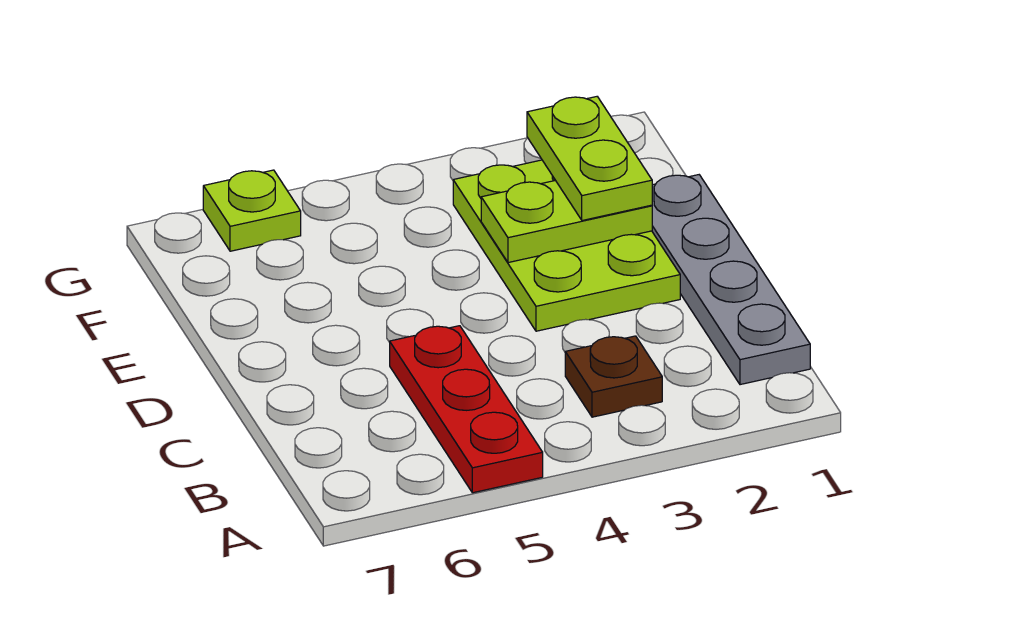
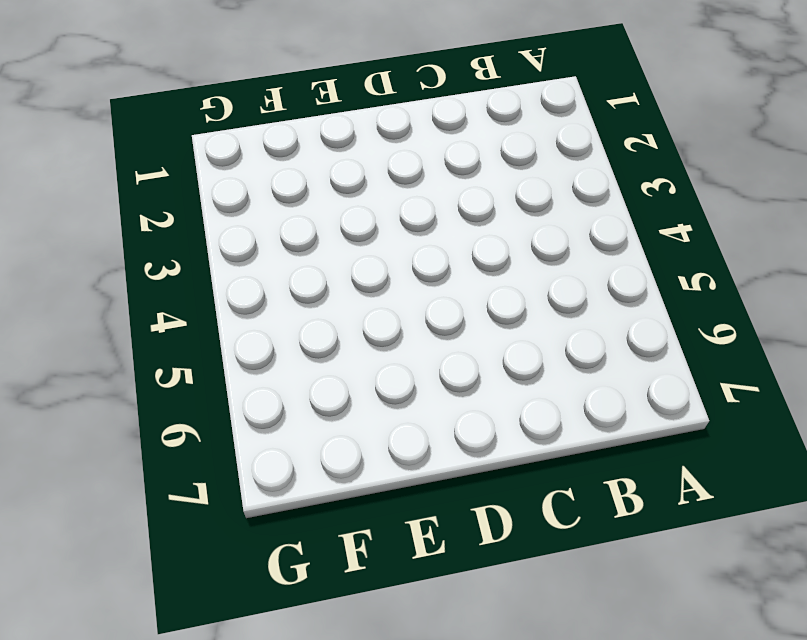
none -> red 1x3 plate [390,326,543,493]
none -> grey 1x4 plate [652,175,810,385]

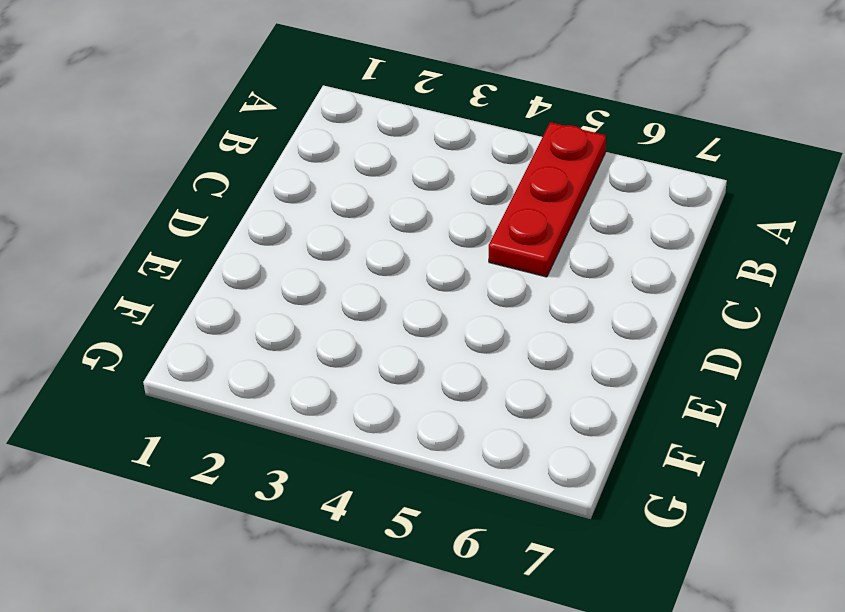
none -> grey 1x4 plate [652,175,810,385]
none -> brown 1x1 plate [565,336,662,417]

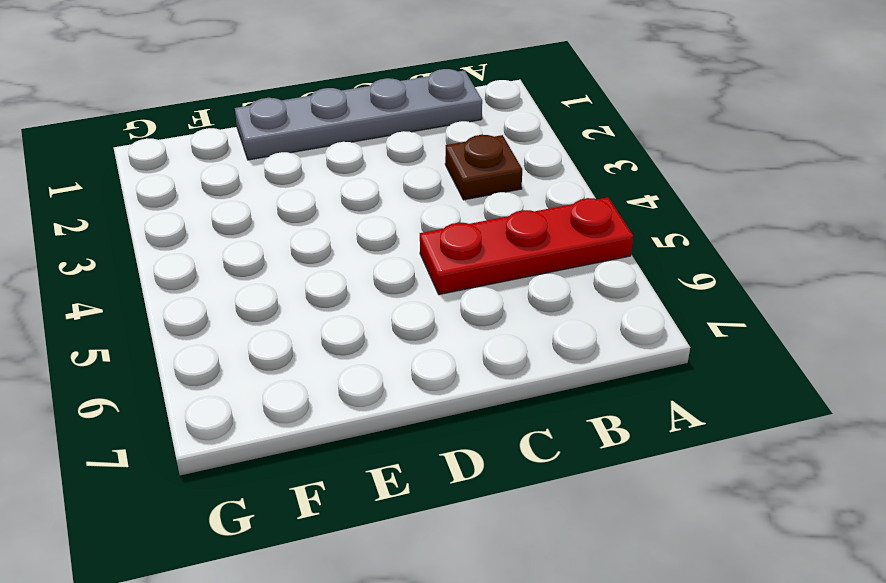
none -> lime 2x3 plate [453,160,680,331]
none -> lime 1x1 plate [203,170,301,251]

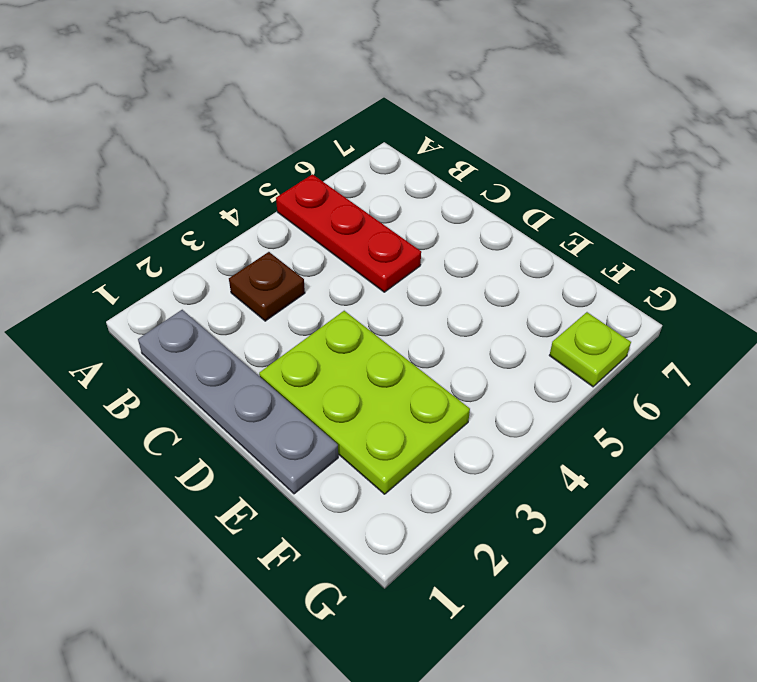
none -> lime 1x2 plate [481,180,652,263]
none -> lime 1x2 plate [527,97,652,220]

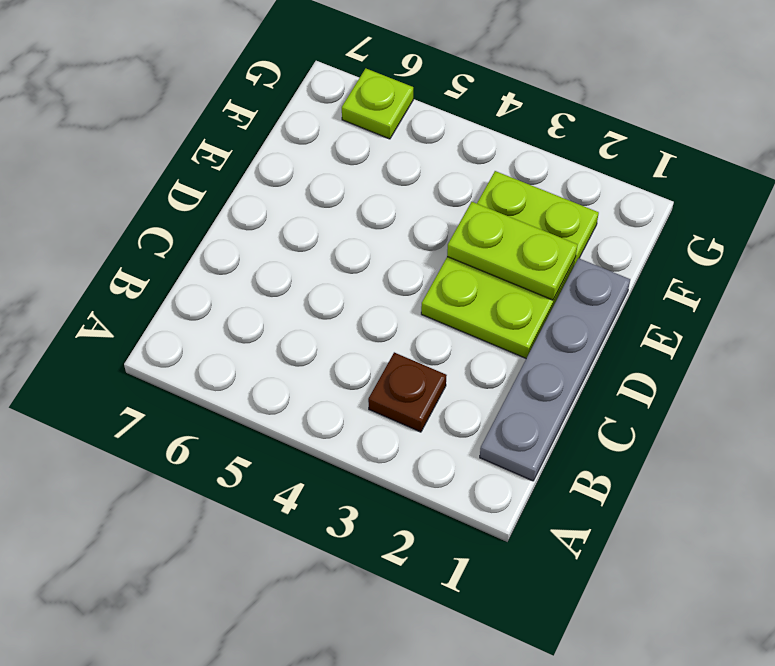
none -> red 1x3 plate [390,326,543,493]
none -> lime 1x2 plate [527,97,652,220]

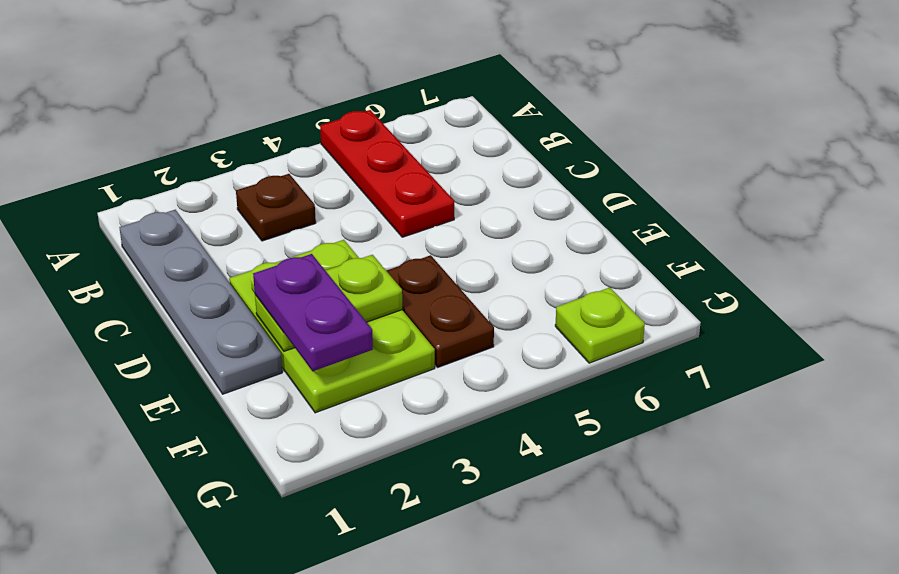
purple 1x2 plate [253,254,373,371] -> lime 1x2 plate [527,97,652,220]
brown 1x2 plate [386,255,494,367] -> none

